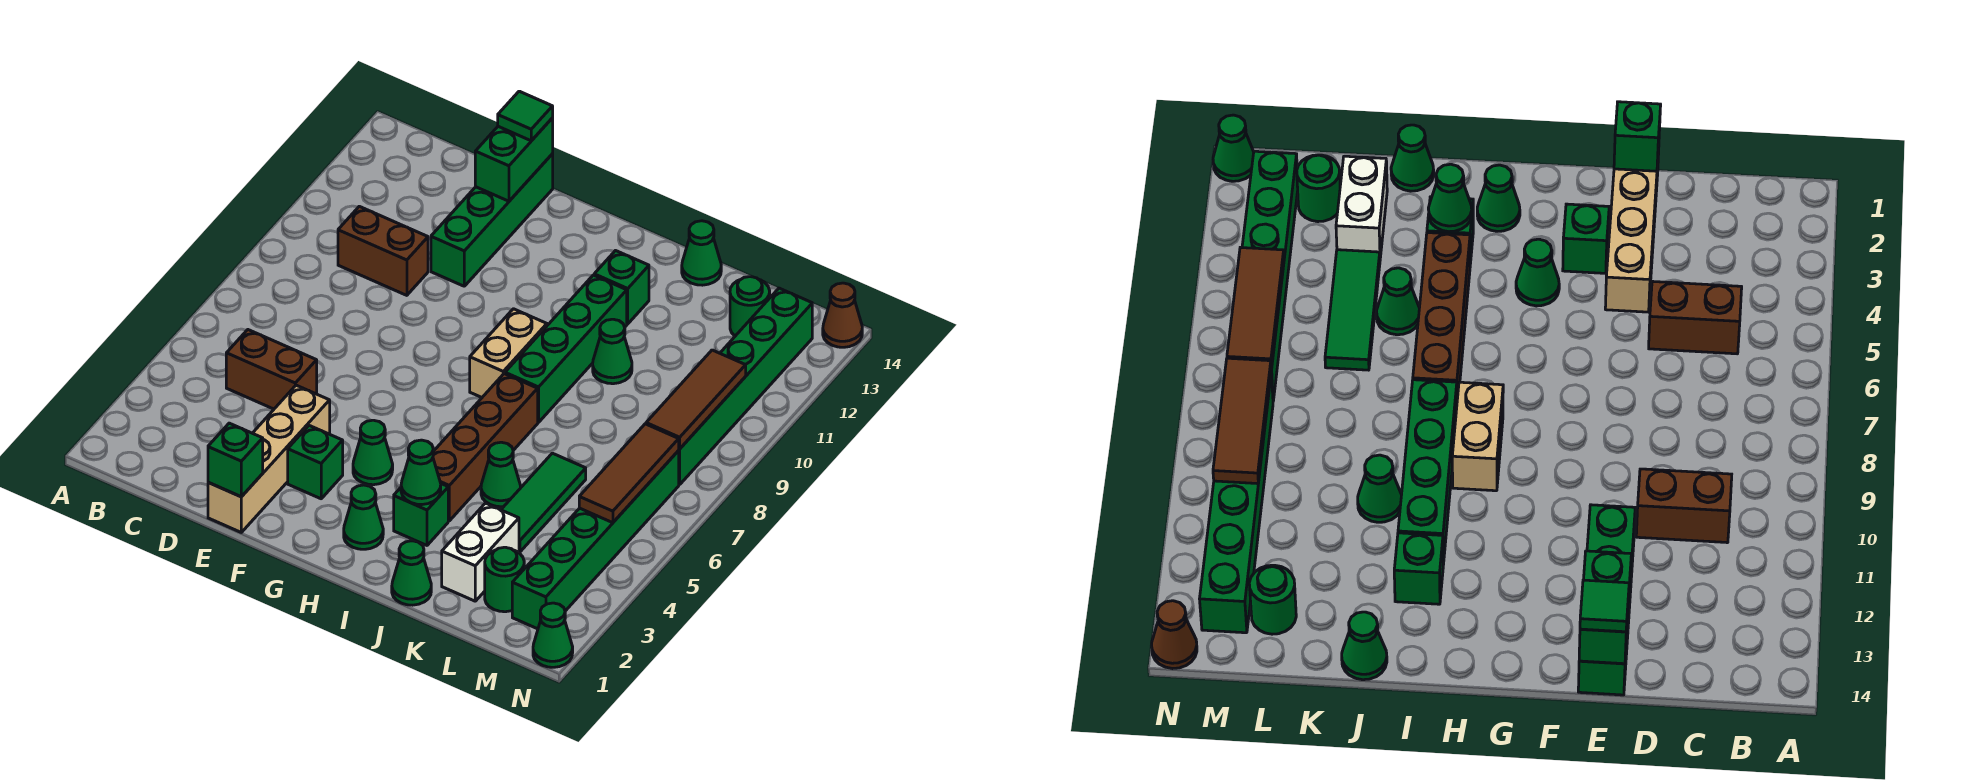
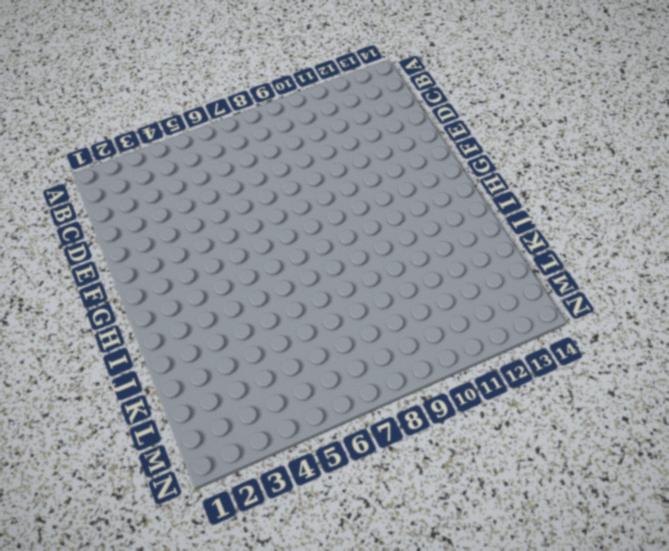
none -> brown 1x2 brick [226,330,317,409]
none -> brown 1x2 brick [338,206,428,295]
none -> tan 1x4 brick [208,385,330,532]
none -> green 1x4 brick [431,154,553,286]

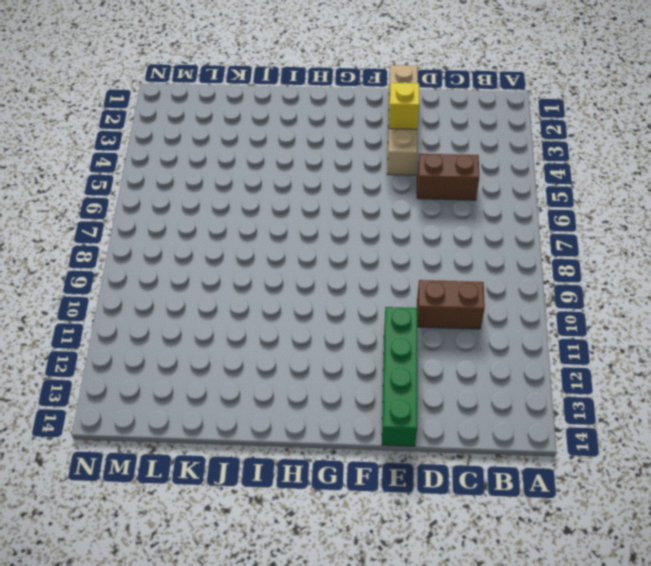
yellow 1x1 brick [389,82,419,129] -> none
none -> green 1x1 brick [288,426,343,499]
none -> green 1x1 cone [353,420,393,485]
none -> green 1x1 cone [344,485,383,549]
none -> tan 1x2 brick [470,309,547,397]

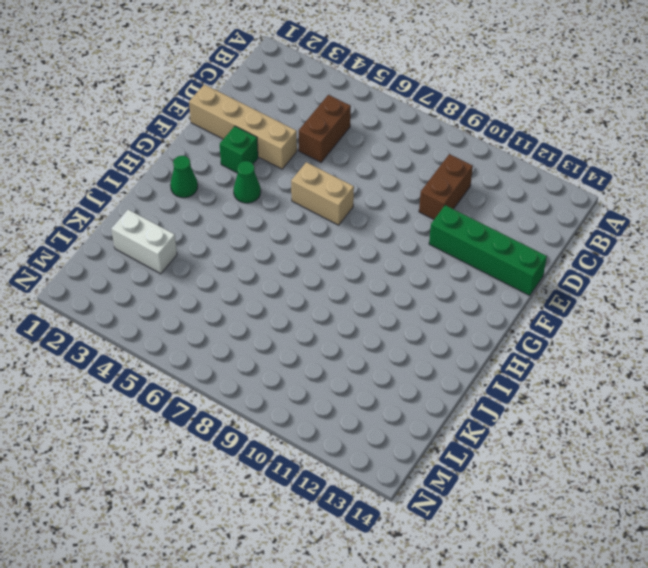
tan 1x2 brick [291,162,354,225] -> tan 1x2 brick moved to [470,309,547,397]
none -> green 1x1 brick [394,484,448,545]
none -> brown 1x4 brick [433,374,538,521]
none -> green 1x4 brick [505,275,627,422]
none -> green 1x1 brick [594,251,649,324]

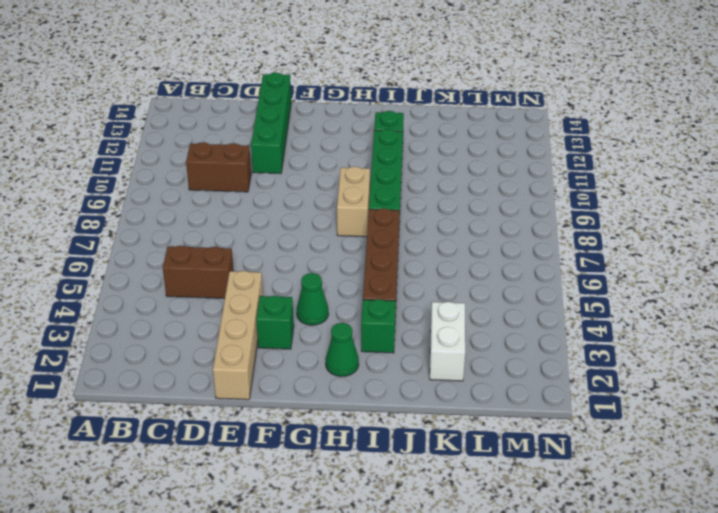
none -> green 1x1 cone [392,541,431,605]
none -> green 1x1 cone [481,442,521,507]
none -> green 1x1 cone [593,319,632,384]
none -> green 1x1 cone [682,221,721,285]

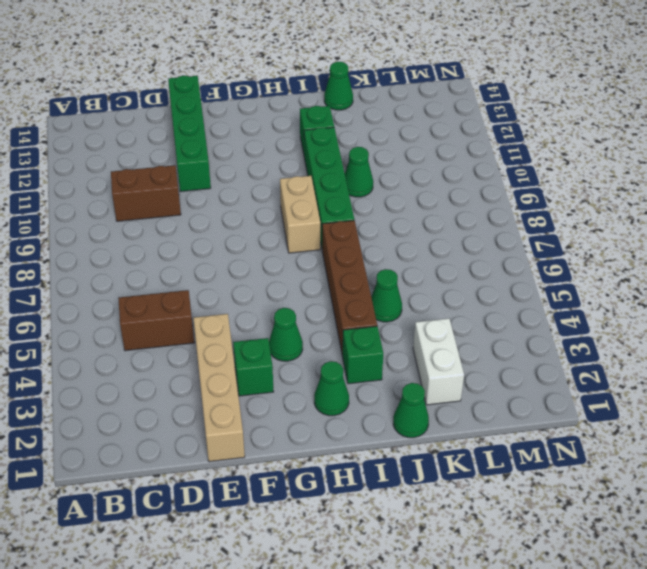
none -> green 1x3 tile [501,453,586,552]
none -> green 1x1 round brick [485,547,524,612]
none -> green 1x1 round brick [730,277,770,336]
none -> green 1x6 brick [512,451,679,629]

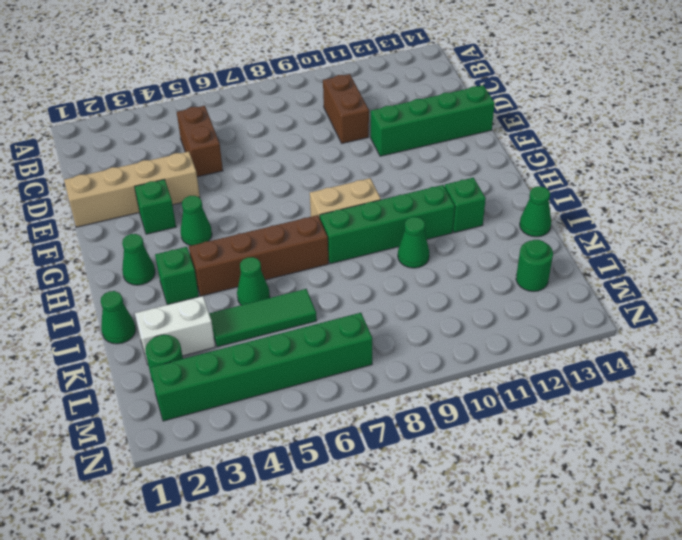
none -> green 1x6 brick [678,288,812,485]
none -> green 1x1 cone [533,603,573,667]
none -> brown 1x1 cone [823,283,862,347]
none -> green 1x1 brick [208,423,263,497]

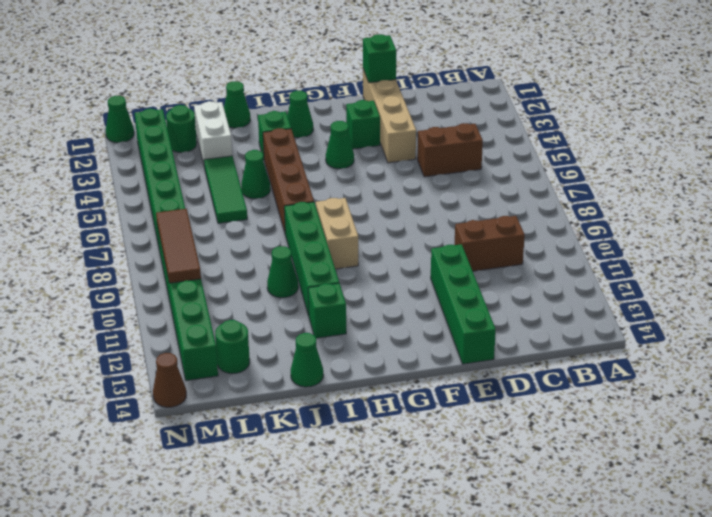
none -> green 1x2 brick [475,118,553,201]
none -> green 1x1 cone [401,440,441,505]
none -> brown 1x3 tile [579,424,679,523]
none -> green 1x1 tile [498,91,553,141]

